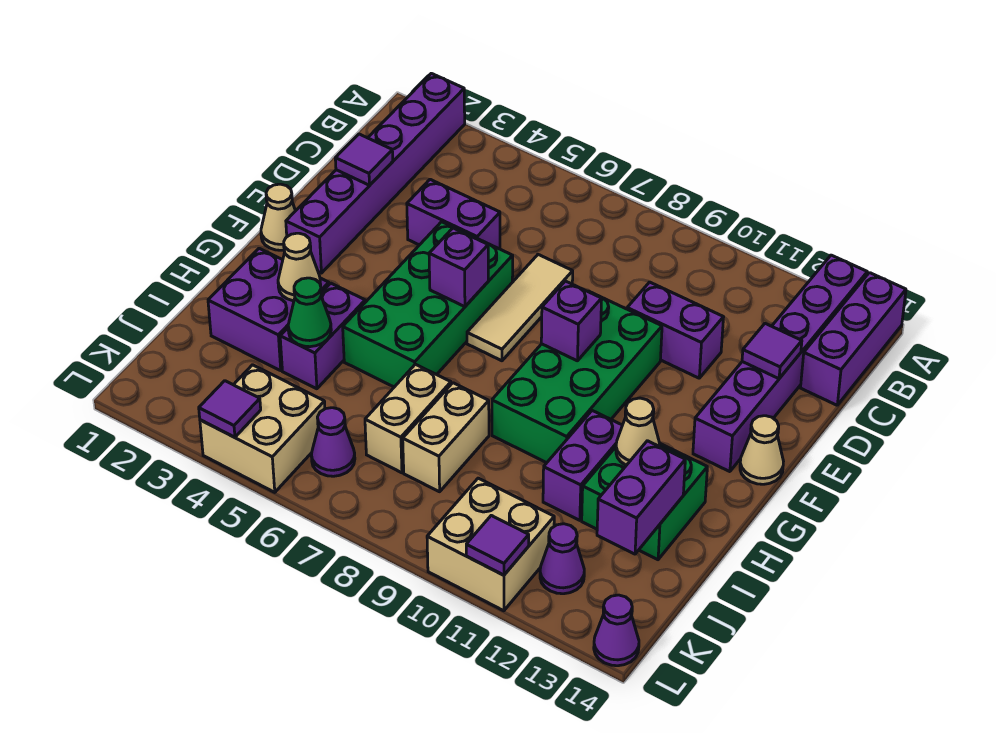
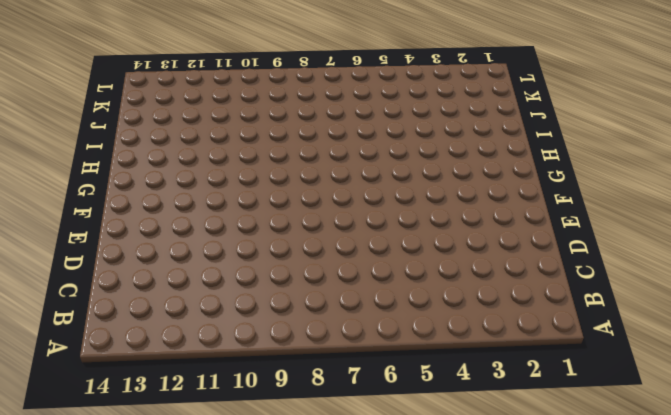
none -> purple 1x6 brick [286,73,465,273]
none -> purple 1x6 brick [693,255,867,472]
none -> purple 1x3 brick [801,273,906,405]
none -> purple 1x2 brick [407,179,500,249]

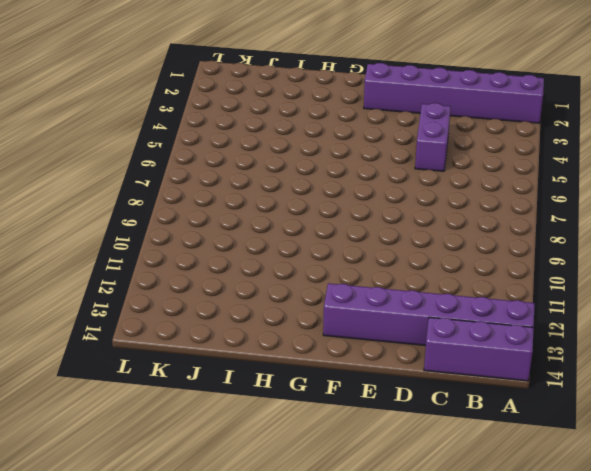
none -> tan 1x3 tile [467,255,573,361]
none -> purple 1x2 brick [627,282,724,378]
none -> green 2x4 brick [343,222,513,387]
none -> green 2x4 brick [492,291,662,463]

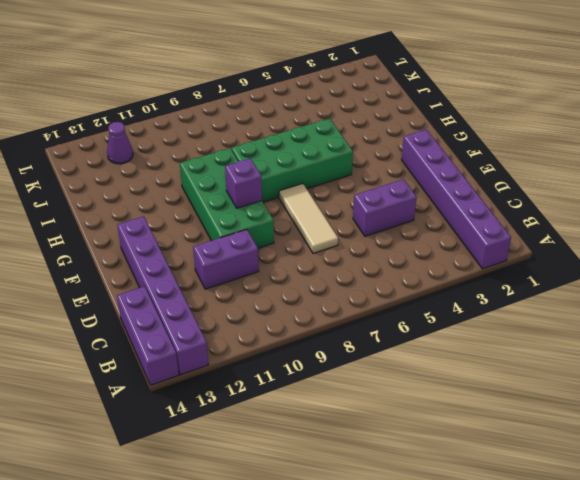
green 2x4 brick [232,119,353,202] -> green 2x4 brick turned to [343,222,513,387]
none -> tan 1x1 cone [261,184,295,250]
none -> tan 1x1 cone [740,416,783,484]
none -> purple 2x2 brick [208,248,329,371]
none -> purple 1x2 brick [280,283,365,389]

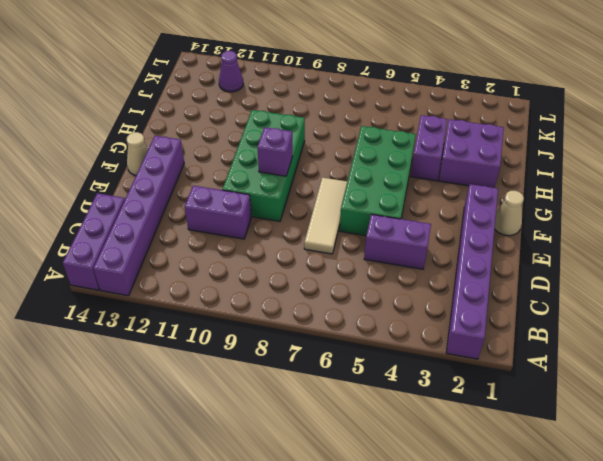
none -> purple 1x2 brick [543,411,622,520]
none -> green 2x2 brick [582,444,707,560]
none -> tan 1x2 brick [365,364,451,473]
none -> tan 1x2 brick [403,383,489,492]

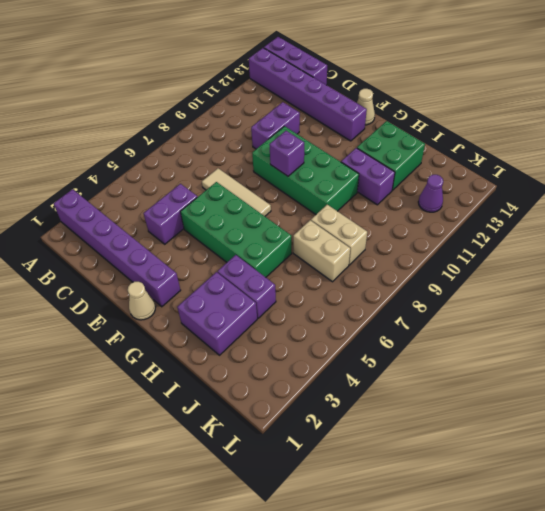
none -> tan 2x2 brick [200,365,325,492]
none -> purple 1x1 cone [311,408,355,476]
none -> tan 2x2 brick [427,478,554,611]
none -> purple 1x1 cone [594,595,639,666]

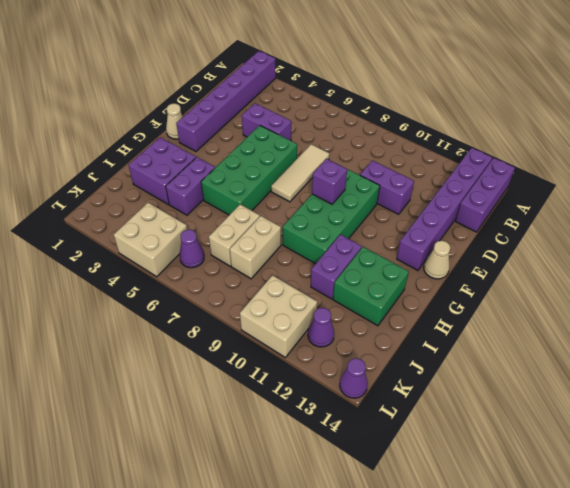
none -> purple 1x1 tile [335,134,393,185]
none -> purple 1x1 tile [742,324,802,379]
none -> purple 1x1 brick [429,228,488,307]
none -> tan 1x1 cone [278,233,321,301]

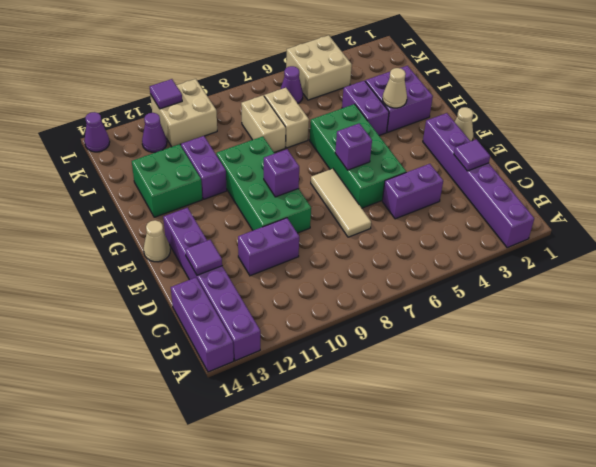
none -> tan 1x1 cone [616,398,660,465]
none -> green 1x1 cone [288,278,331,347]
none -> purple 1x2 brick [597,441,685,554]
none -> purple 1x1 tile [199,381,261,437]

